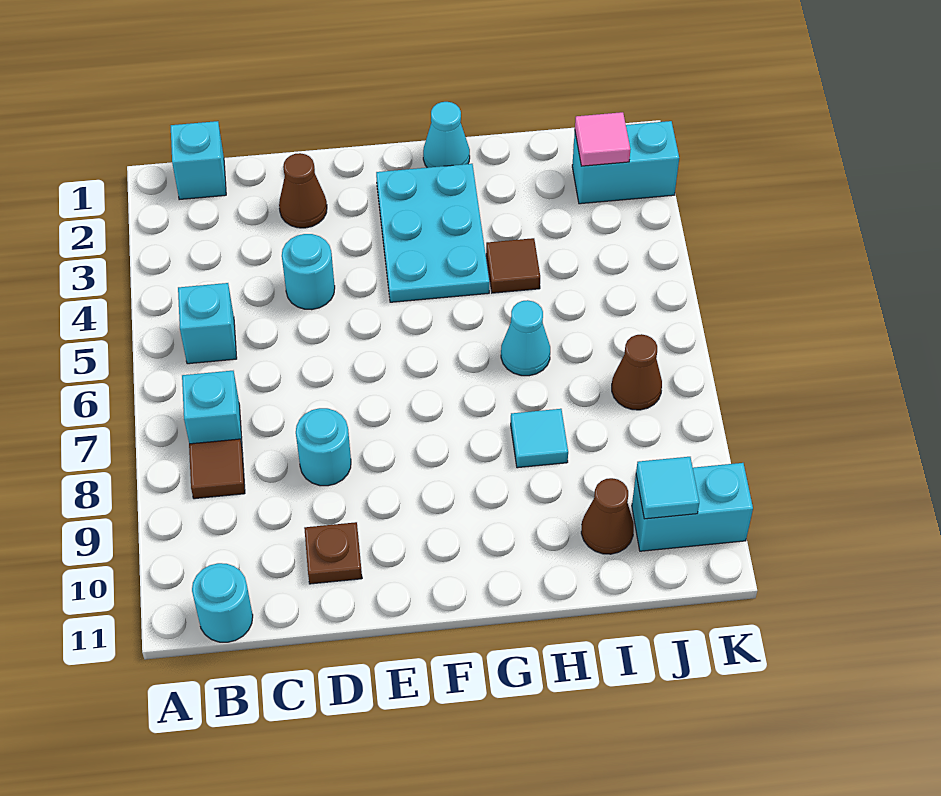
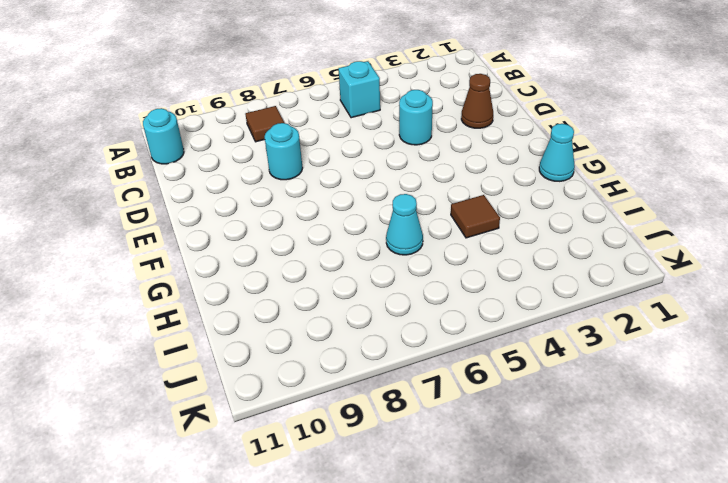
none -> cyan 1x1 brick [171,121,226,200]
none -> cyan 1x1 brick [182,371,242,445]
none -> brown 1x1 plate [304,522,362,584]

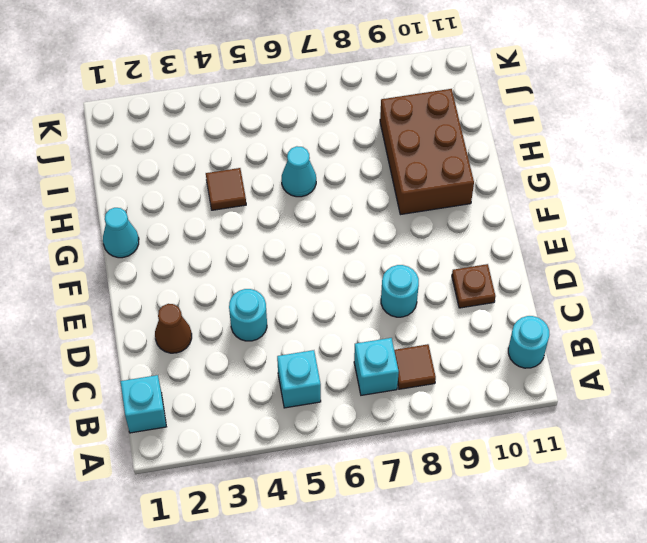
brown 2x3 brick [380,89,474,215] -> brown 1x1 cone [581,478,634,554]
none -> cyan 2x3 plate [376,164,489,302]
none -> cyan 1x1 tile [511,409,568,468]
none -> cyan 1x2 brick [572,121,679,204]

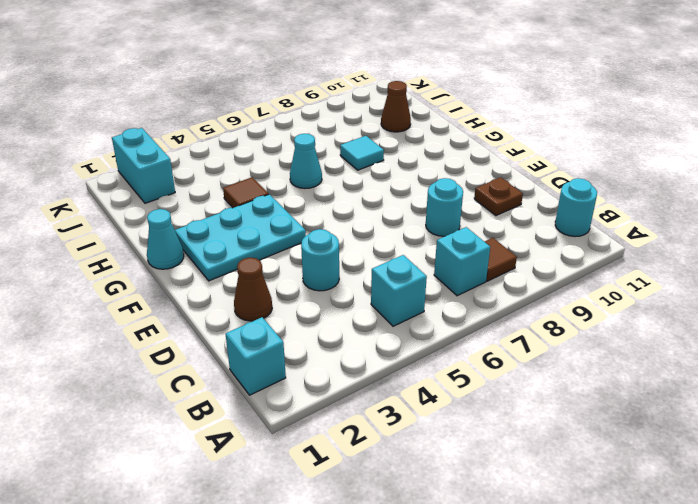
none -> brown 1x1 cone [612,334,662,410]
none -> cyan 1x2 brick [632,463,753,551]
none -> pink 1x1 tile [575,112,630,166]

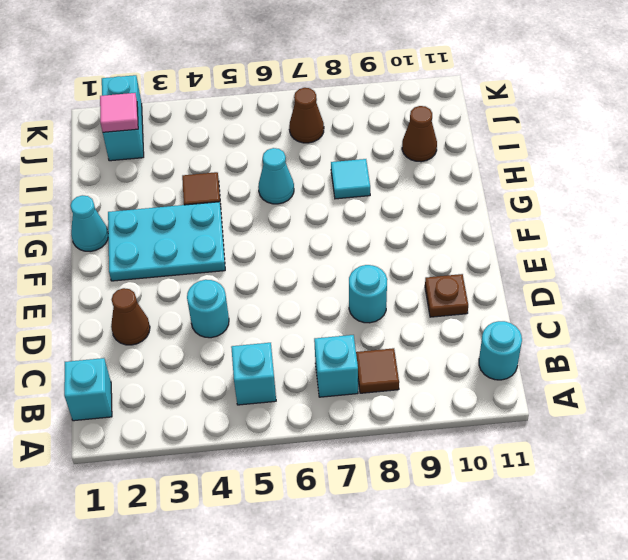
none -> cyan 1x2 brick [632,463,753,551]
none -> cyan 1x1 tile [636,457,699,519]

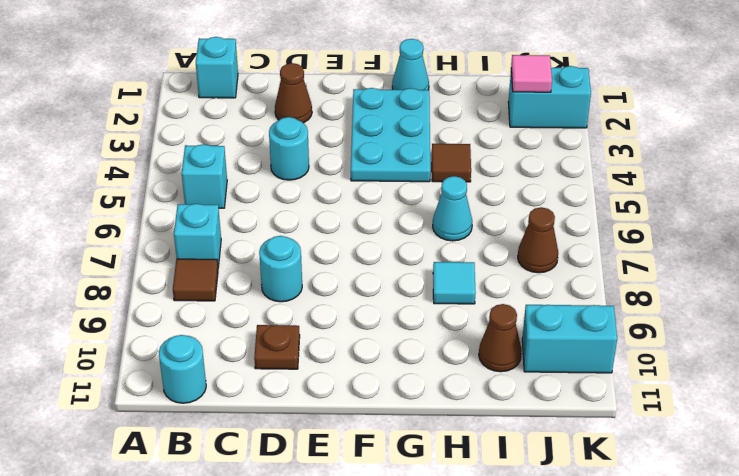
none -> cyan 1x1 tile [636,457,699,519]

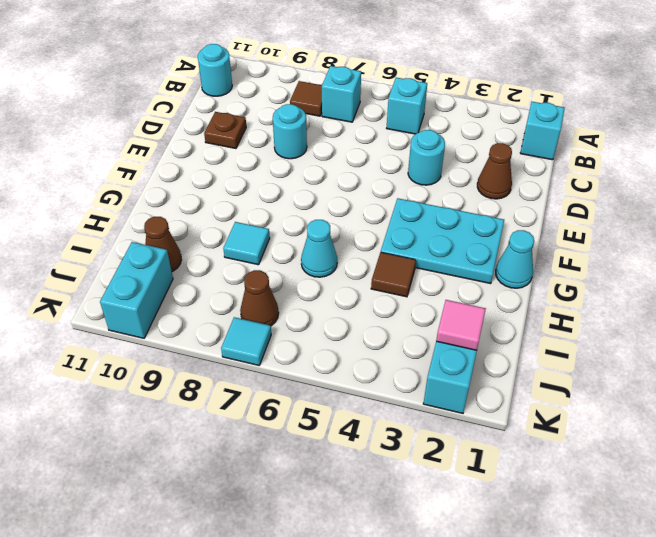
cyan 1x1 tile [221,317,271,365] -> cyan 1x1 tile moved to [636,457,699,519]

